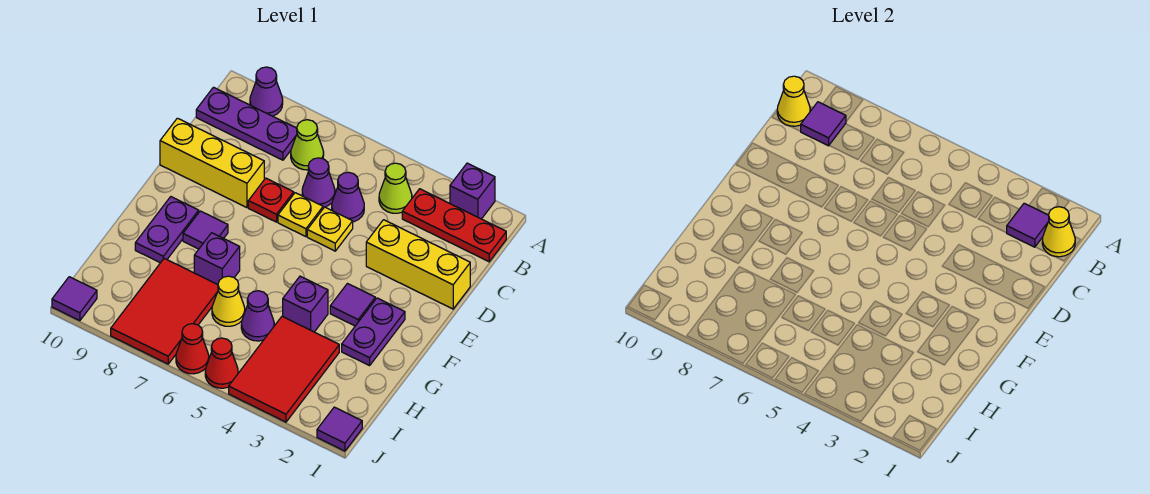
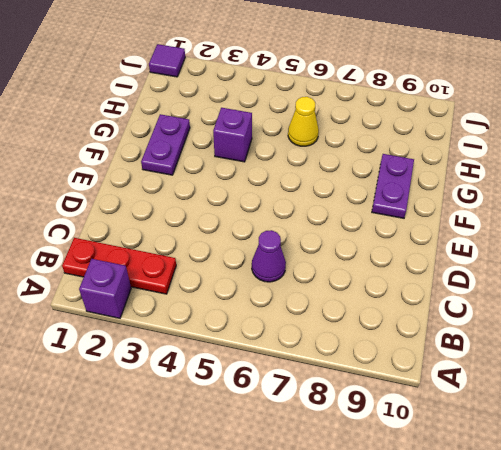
none -> purple 1x1 cone [250,67,283,116]
none -> lime 1x1 cone [379,163,412,213]
none -> lime 1x1 cone [291,120,324,170]
none -> purple 1x3 plate [196,87,297,160]

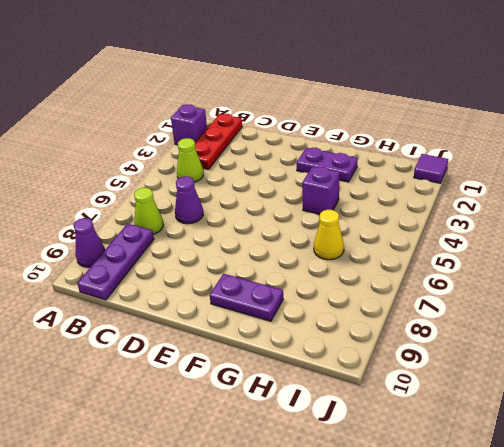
none -> purple 1x1 cone [332,172,364,222]
none -> yellow 1x3 brick [366,220,470,309]
none -> yellow 1x1 plate [307,207,353,251]
none -> yellow 1x1 plate [278,193,323,237]

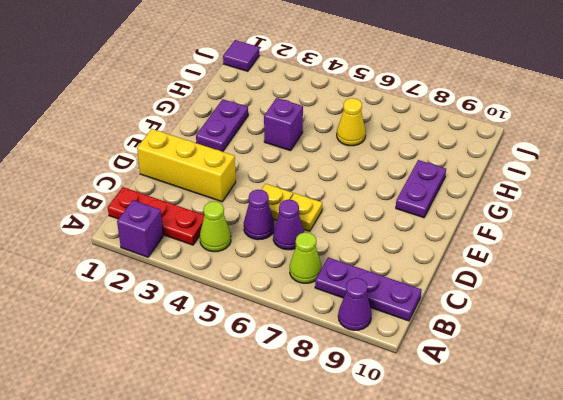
none -> red 1x1 plate [248,178,294,222]
none -> yellow 1x3 brick [160,118,264,208]
none -> purple 1x1 tile [330,284,375,326]
none -> purple 1x1 tile [183,211,228,249]

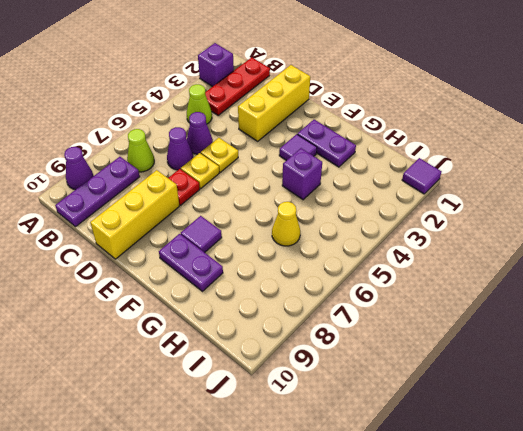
none -> purple 1x1 brick [194,233,240,285]
none -> red 2x3 tile [229,316,339,422]
none -> purple 1x1 cone [241,291,274,341]
none -> red 2x3 tile [111,258,218,364]

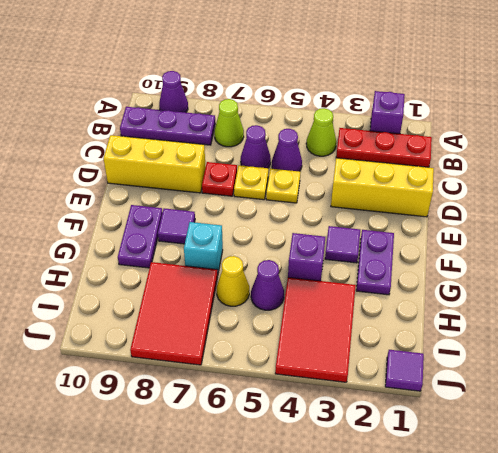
cyan 1x1 brick [184,222,223,273] -> purple 1x1 brick [194,233,240,285]
none -> red 1x1 cone [205,338,238,388]
none -> red 1x1 cone [176,324,209,374]
none -> purple 1x1 tile [52,277,97,321]
none -> yellow 1x1 cone [1042,207,1075,257]

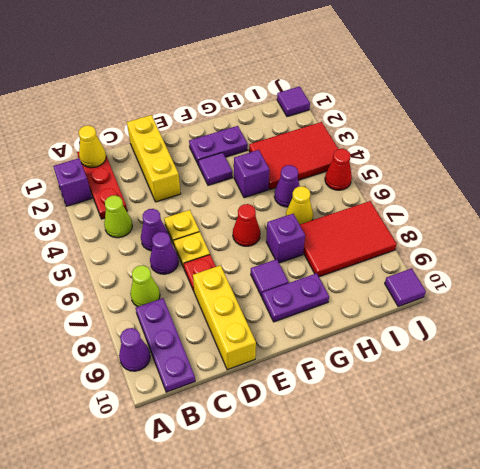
red 1x1 cone [233,204,260,246] -> red 1x1 cone moved to [176,324,209,374]
none -> purple 1x1 tile [1007,203,1049,247]
none -> purple 1x1 tile [800,102,846,146]
none -> yellow 1x1 cone [777,76,810,126]

